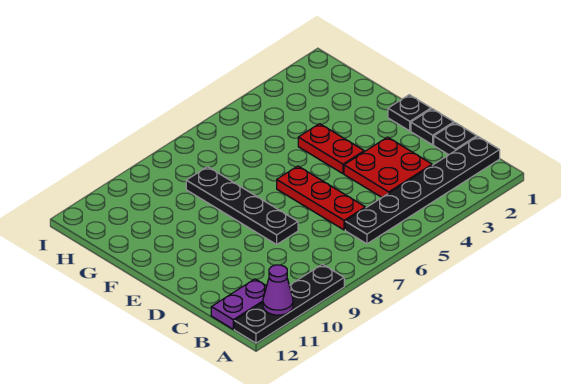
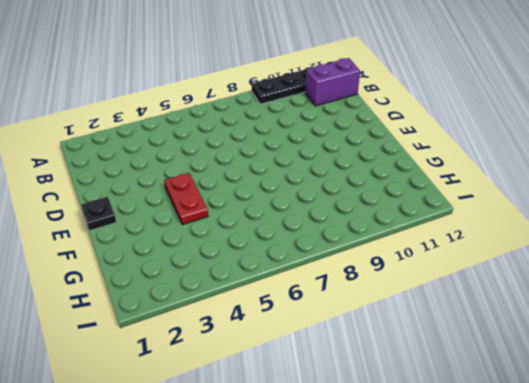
purple 1x2 brick [305,58,360,106] -> purple 1x2 plate [211,279,267,329]
none -> black 1x6 plate [345,137,500,244]
none -> black 1x1 plate [434,123,477,155]

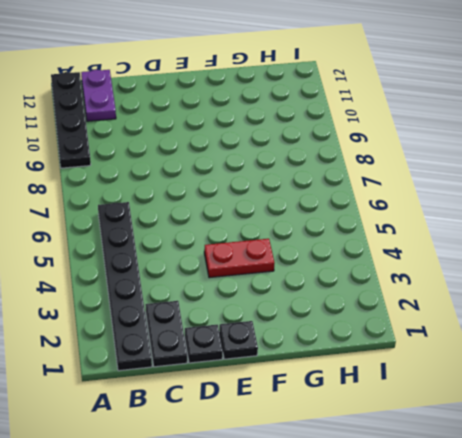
black 1x2 plate [145,301,187,367] -> black 1x1 plate [434,123,477,155]
none -> red 2x2 plate [344,137,432,197]
none -> red 1x3 plate [277,166,365,230]

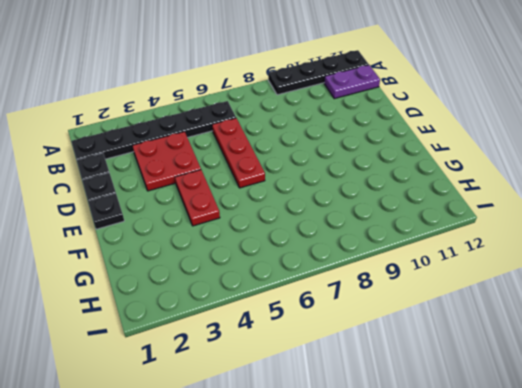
none -> black 1x4 plate [186,167,298,244]
none -> purple 1x1 cone [263,265,293,315]

